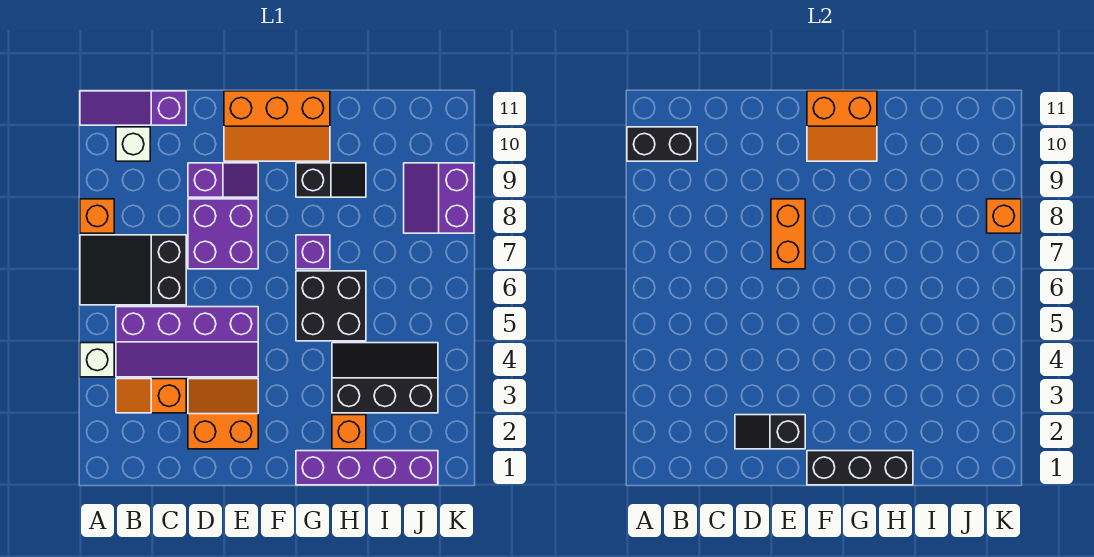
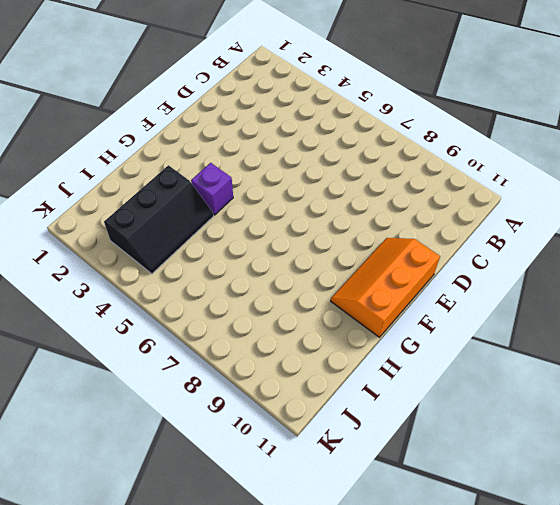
purple 1x1 brick [191,163,233,215] -> purple 1x1 brick moved to [296,235,330,269]
none -> white 1x1 brick [80,343,114,377]
none -> black 2x3 slope [80,235,186,305]
none -> orange 1x1 brick [80,199,114,233]

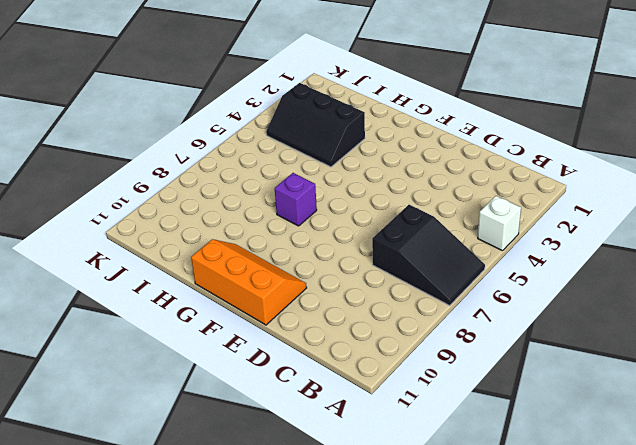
none -> orange 1x1 brick [80,199,114,233]
none -> purple 1x3 slope [80,91,186,125]
none -> orange 1x2 slope [116,379,186,413]

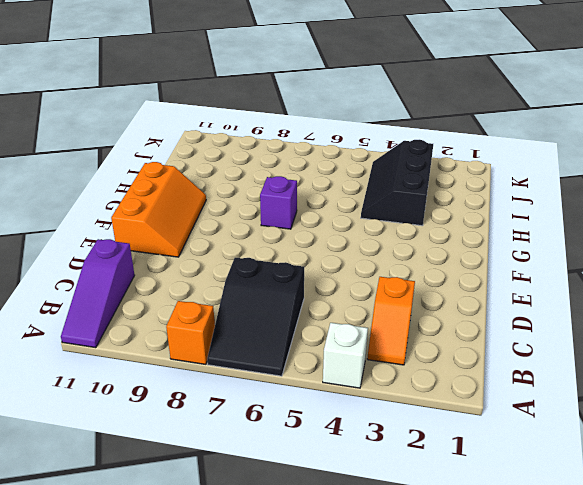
none -> purple 2x4 slope [116,307,258,377]
none -> white 1x1 brick [116,127,150,161]
none -> orange 2x2 slope [188,379,258,449]

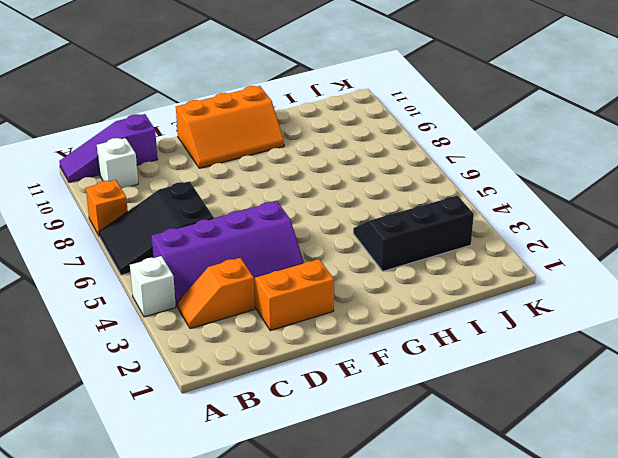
none -> purple 2x2 brick [188,199,258,269]
none -> purple 1x2 slope [188,163,258,197]
none -> purple 1x4 brick [296,451,438,485]

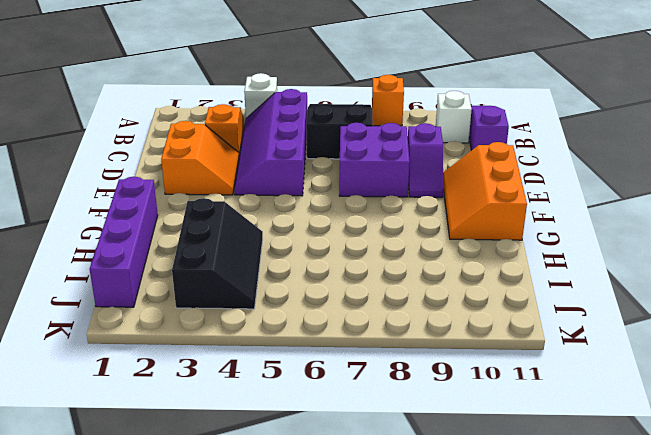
none -> black 2x2 brick [296,271,366,341]
none -> purple 1x1 brick [296,235,330,269]
none -> black 1x2 slope [296,163,366,197]

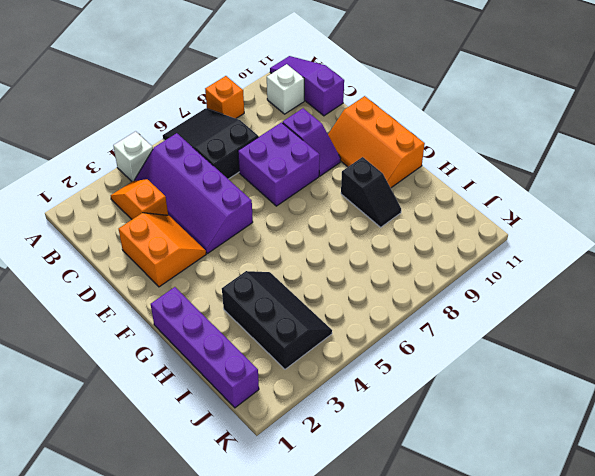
none -> black 2x2 brick [296,271,366,341]
none -> purple 1x1 brick [296,235,330,269]
none -> orange 1x1 brick [332,415,366,449]

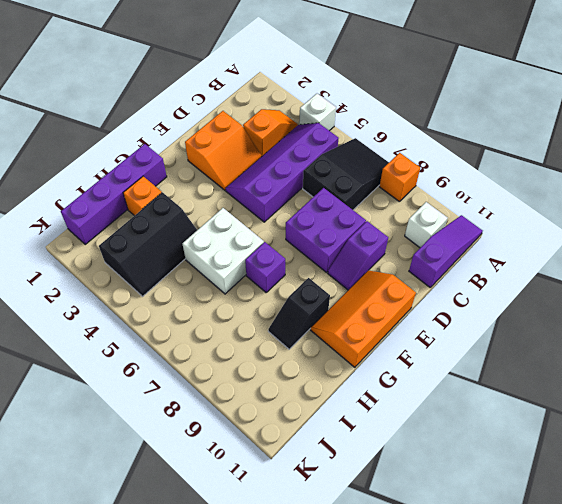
white 2x2 brick [182,208,264,294] -> black 2x2 brick [296,271,366,341]
none -> purple 2x2 slope [404,163,474,233]
none -> black 1x2 brick [627,127,697,161]
none -> black 1x2 slope [735,415,805,449]

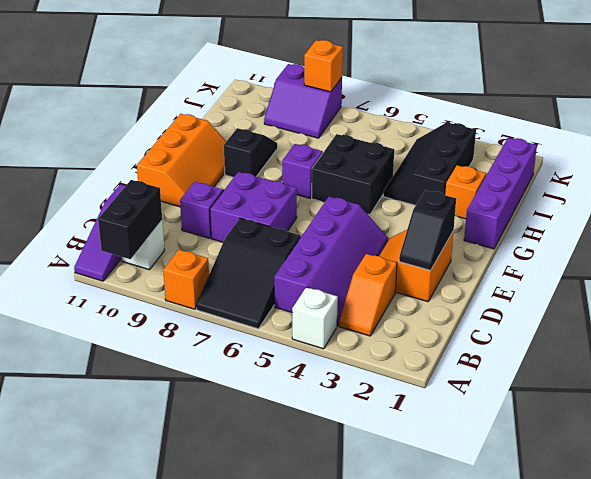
none -> orange 1x2 brick [771,199,805,269]
none -> black 1x3 brick [807,451,913,485]
none -> orange 2x2 slope [807,91,877,161]

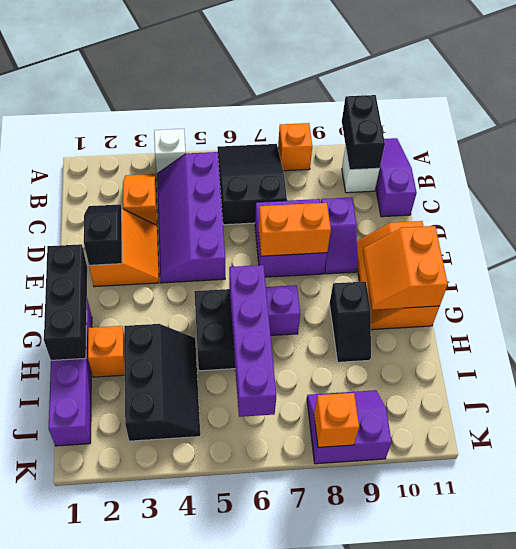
purple 1x4 brick [229,265,276,417] -> none

